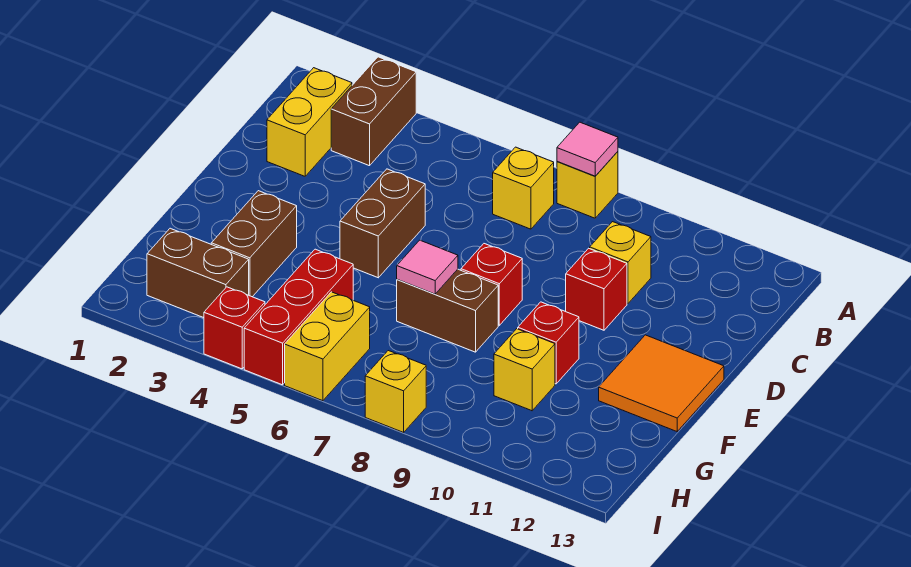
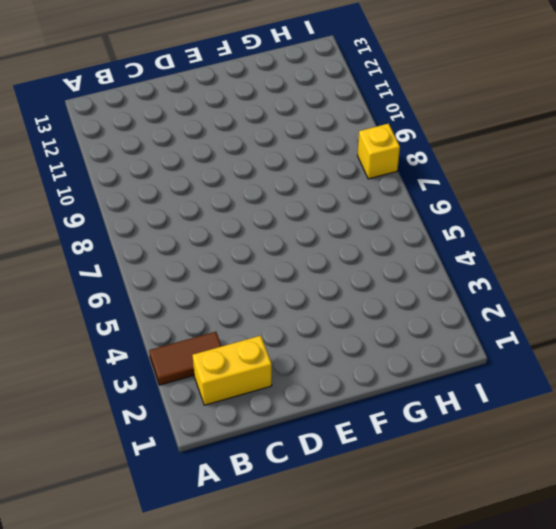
brown 1x2 tile [149,332,222,385] -> brown 1x2 brick [331,57,416,166]
none -> yellow 1x1 brick [557,152,618,218]
none -> yellow 1x1 brick [493,147,554,229]
none -> yellow 1x1 brick [590,222,651,304]

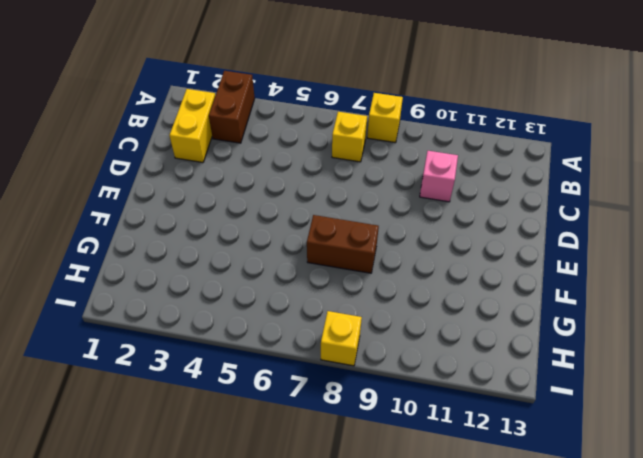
pink 1x1 brick [420,151,458,202] -> yellow 1x1 brick [590,222,651,304]
none -> brown 1x2 brick [340,169,425,278]
none -> red 1x1 brick [566,248,627,330]
none -> red 1x1 brick [461,244,522,325]

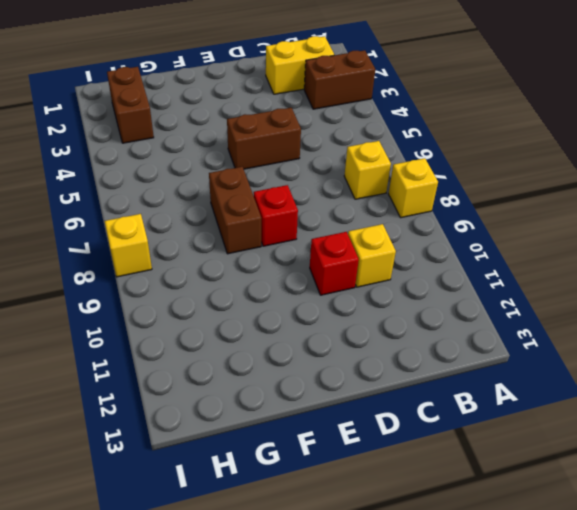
none -> orange 2x2 tile [599,335,724,431]
none -> brown 1x2 brick [211,191,297,297]
none -> red 1x1 brick [518,302,579,384]

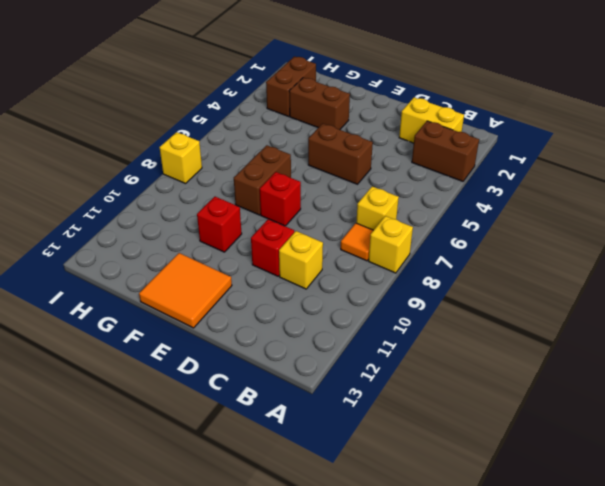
orange 1x1 tile [341,223,373,261] -> none
none -> red 1x3 brick [244,249,353,385]
none -> yellow 1x1 brick [494,329,555,411]
none -> yellow 1x2 brick [285,292,370,401]

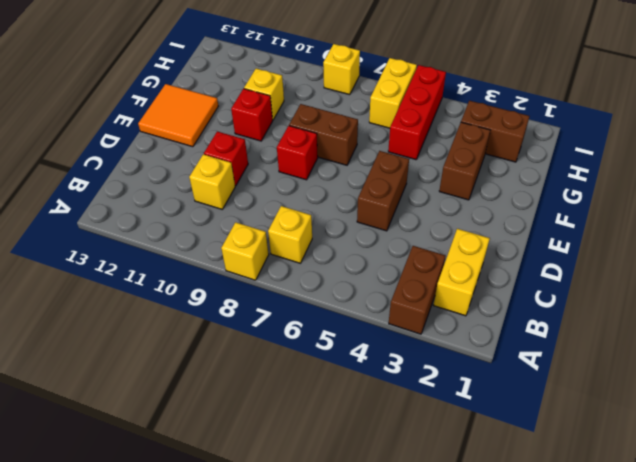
none -> red 1x1 brick [204,287,265,369]
none -> pink 1x1 tile [557,122,618,176]
none -> pink 1x1 tile [397,240,458,294]

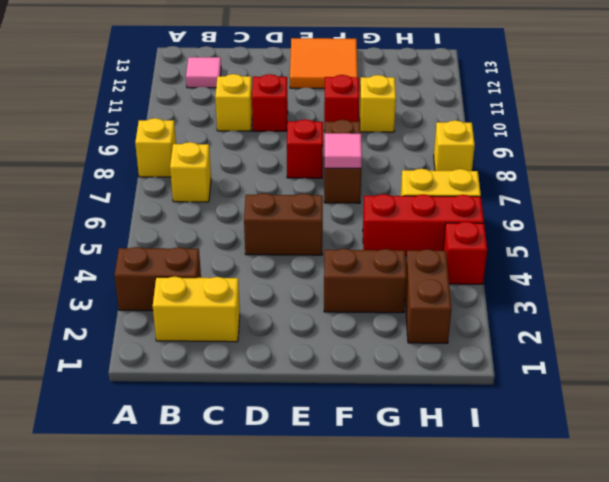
pink 1x1 tile [186,57,221,88] -> pink 1x1 tile moved to [557,122,618,176]

